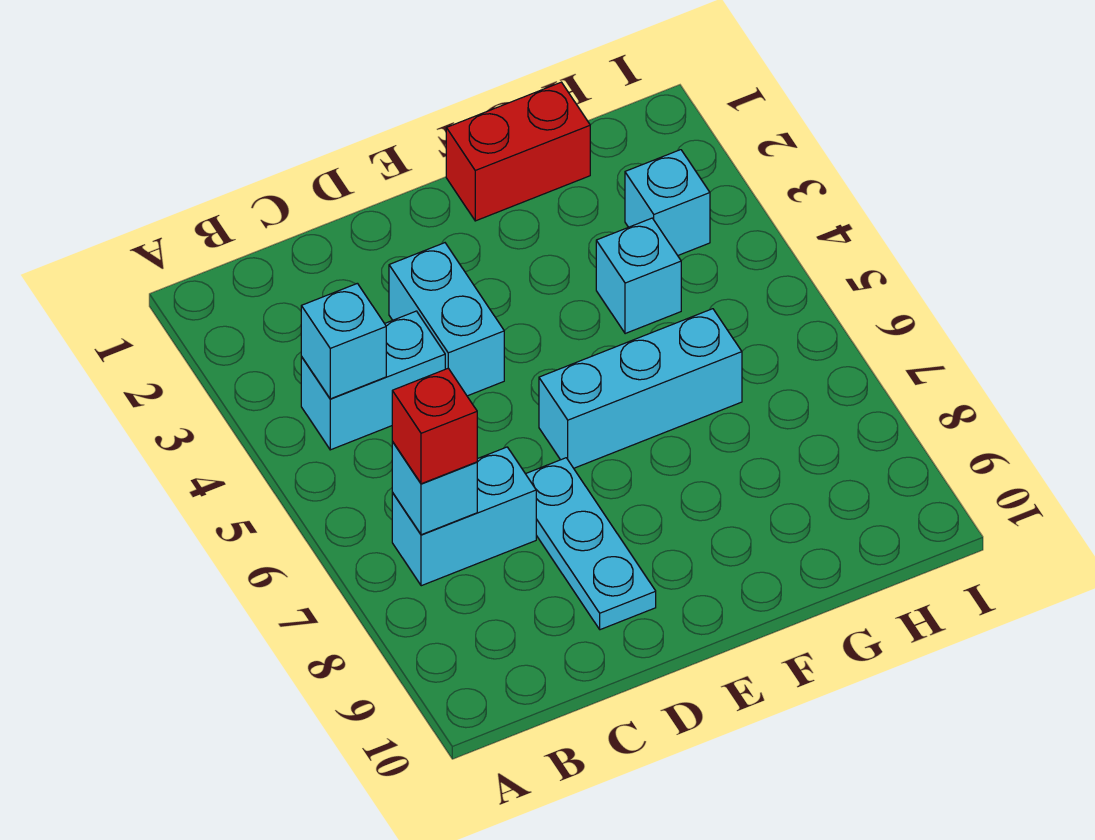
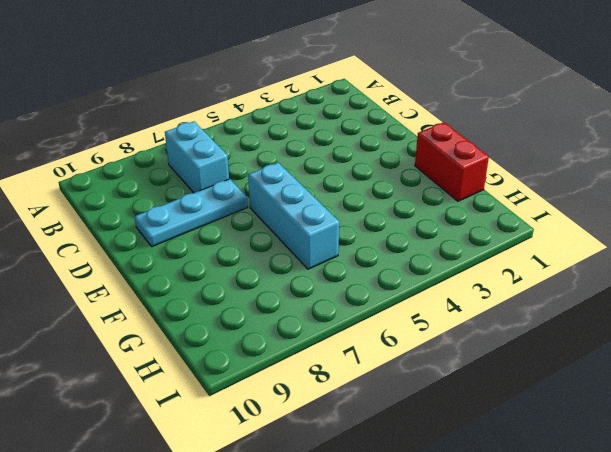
none -> cyan 1x2 brick [301,311,445,450]
none -> cyan 1x2 brick [389,243,504,396]

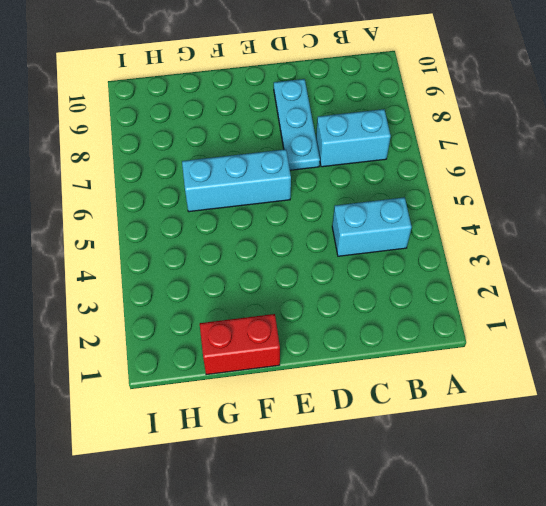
none -> cyan 1x2 brick [389,243,504,396]
none -> cyan 1x1 brick [596,218,681,334]

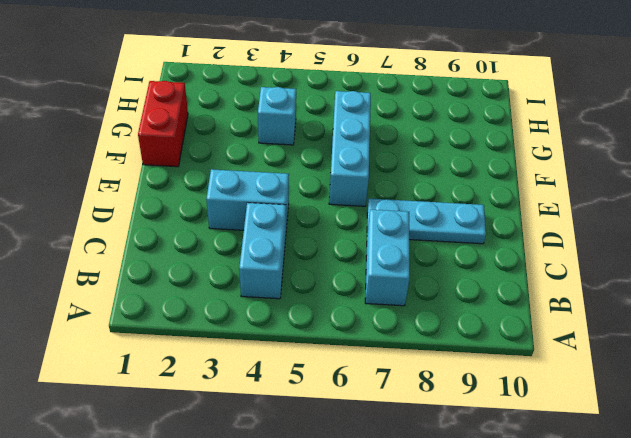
none -> cyan 1x1 brick [625,150,710,255]
none -> cyan 1x1 brick [301,283,386,399]

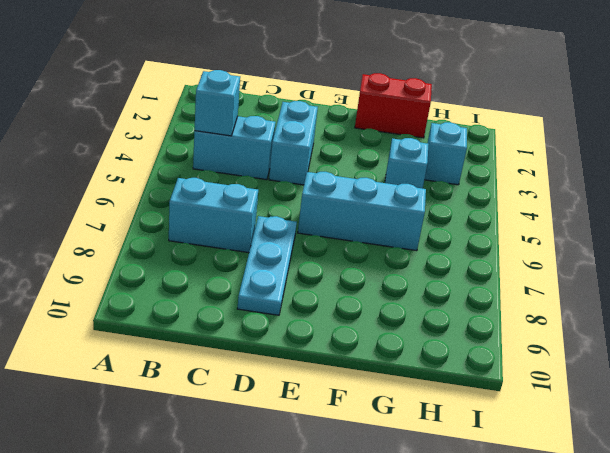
none -> cyan 1x1 brick [392,442,477,535]
none -> red 1x1 brick [392,368,477,484]

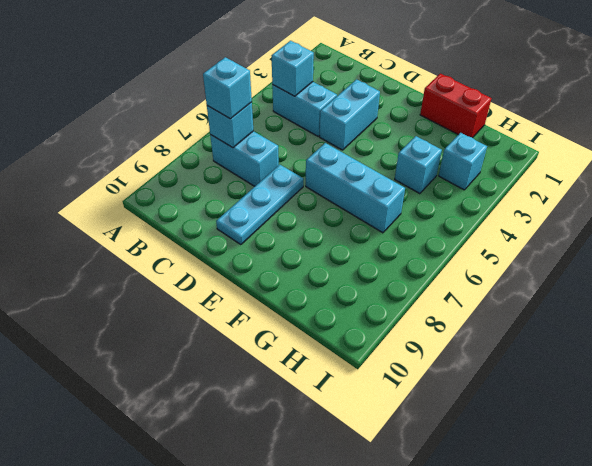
cyan 1x1 brick [203,57,252,119] -> red 1x1 brick [392,368,477,484]

